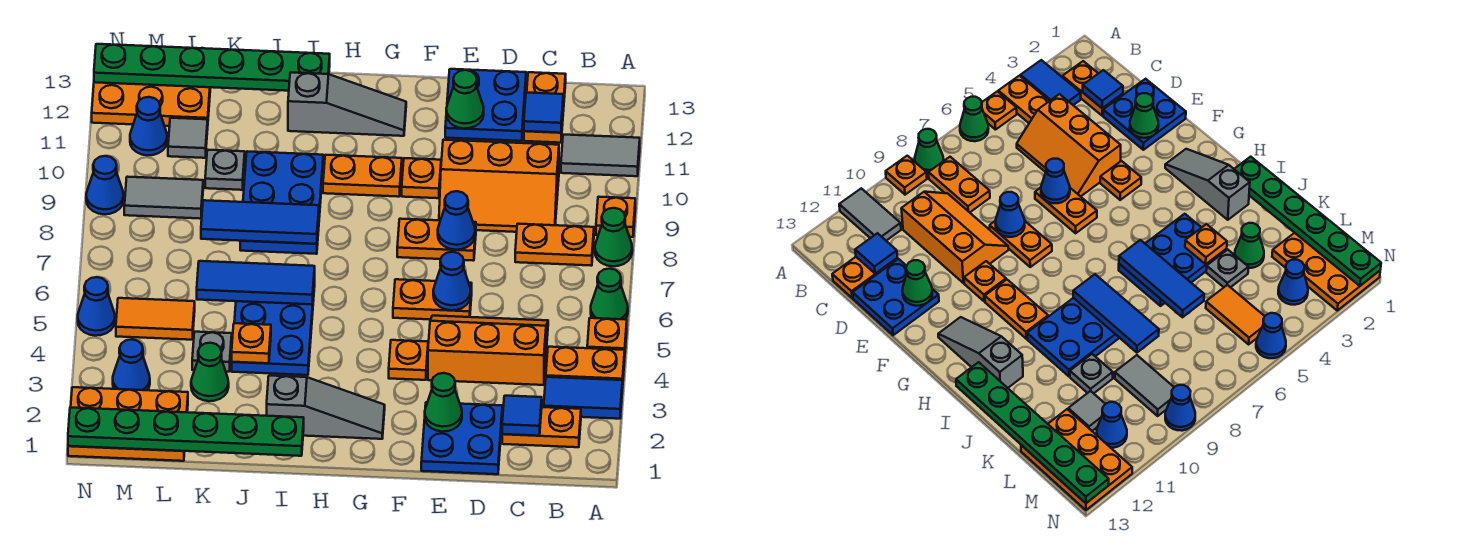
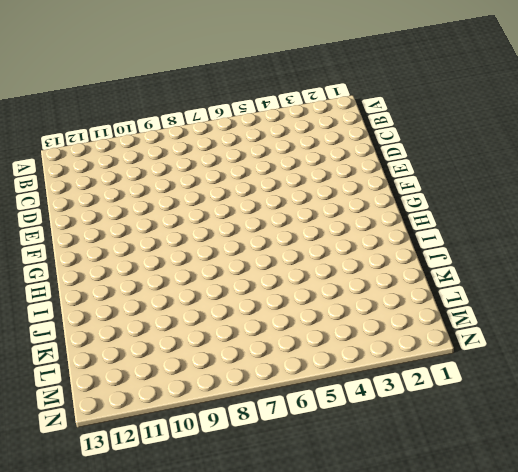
none -> blue 1x2 tile [544,377,622,419]
none -> orange 1x2 plate [546,347,625,388]
none -> orange 1x1 plate [587,318,627,350]
none -> green 1x1 cone [591,269,628,319]

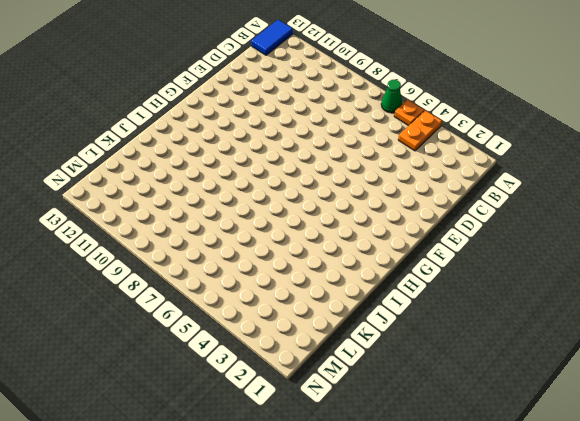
blue 1x2 tile [251,20,293,55] -> blue 1x2 tile moved to [544,377,622,419]
none -> green 1x1 cone [595,208,632,266]
none -> orange 1x1 plate [596,197,635,237]
none -> grey 1x2 tile [561,135,640,176]
none -> orange 1x2 plate [502,407,581,447]

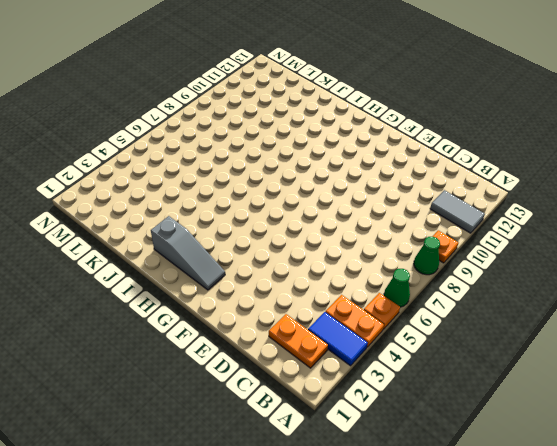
none -> orange 1x2 plate [515,224,594,266]
none -> orange 2x3 slope [428,316,548,385]
none -> orange 2x3 slope [439,140,559,232]
none -> orange 1x2 plate [524,72,566,143]

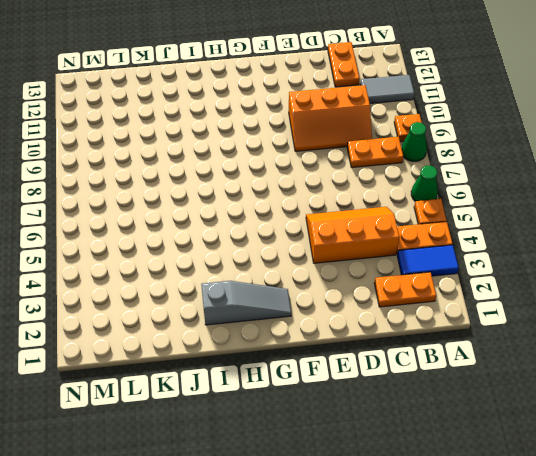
none -> blue 2x2 plate [421,402,502,474]
none -> blue 2x2 plate [445,69,526,141]
none -> orange 1x2 plate [393,279,472,319]
none -> orange 1x2 plate [397,219,476,261]

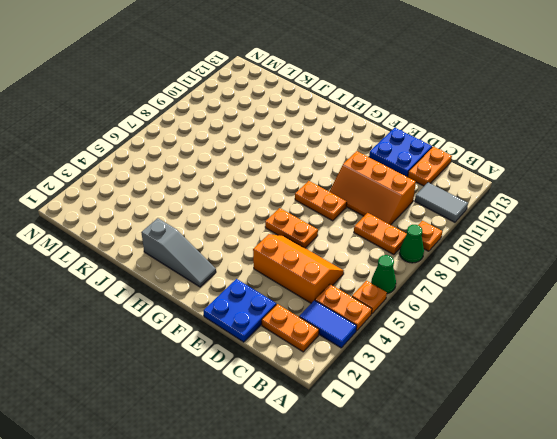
none -> orange 1x1 plate [389,340,428,380]
none -> orange 1x1 plate [402,158,441,198]
none -> orange 1x2 plate [323,155,402,197]
none -> grey 1x3 slope [288,73,406,136]

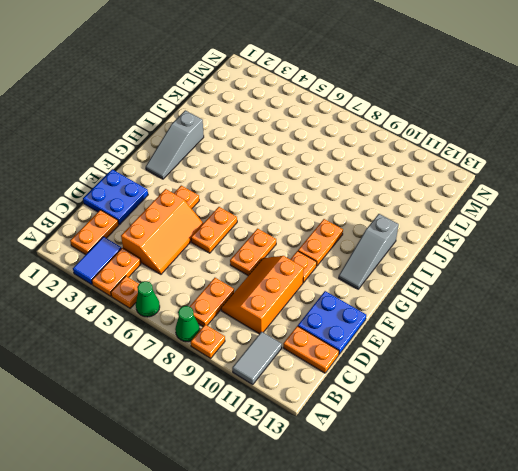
none -> blue 2x3 plate [232,278,315,375]
none -> blue 2x3 plate [240,151,323,254]
none -> green 1x1 cone [191,343,229,401]
none -> grey 1x1 plate [192,332,232,372]

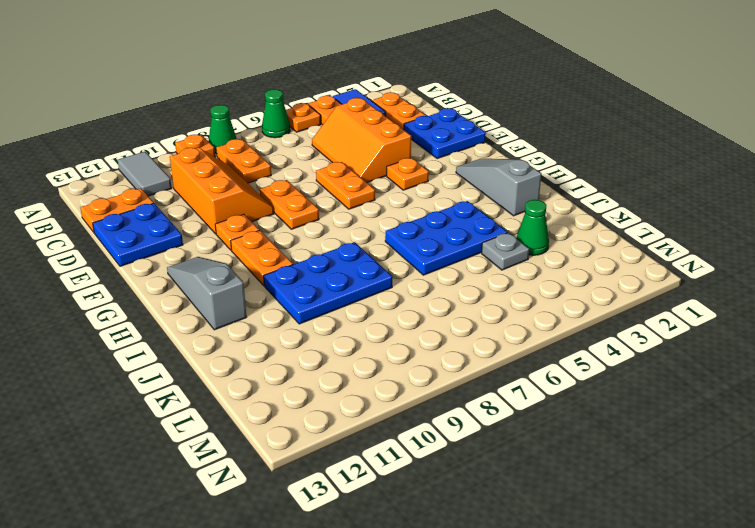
none -> grey 1x1 plate [205,150,245,190]
none -> orange 2x3 plate [68,387,188,461]
none -> orange 1x2 tile [116,298,195,340]
none -> grey 1x2 tile [124,177,203,219]

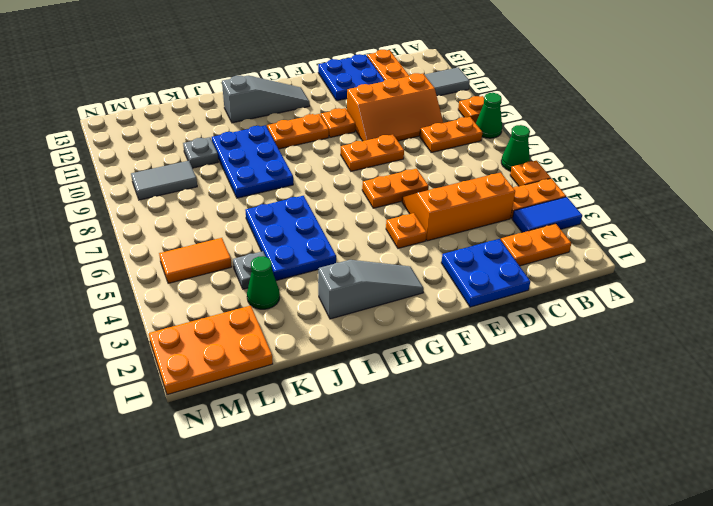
none -> grey 1x1 tile [168,118,208,158]
none -> orange 2x3 plate [92,82,211,126]
none -> blue 1x1 cone [113,339,150,390]
none -> blue 1x1 cone [130,97,167,155]

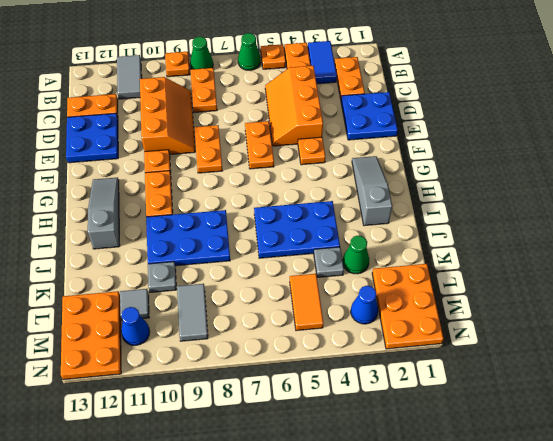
none -> blue 1x1 cone [78,277,115,336]
none -> blue 1x1 cone [86,156,124,214]
none -> blue 1x1 tile [502,396,542,436]
none -> blue 1x1 tile [524,93,563,133]

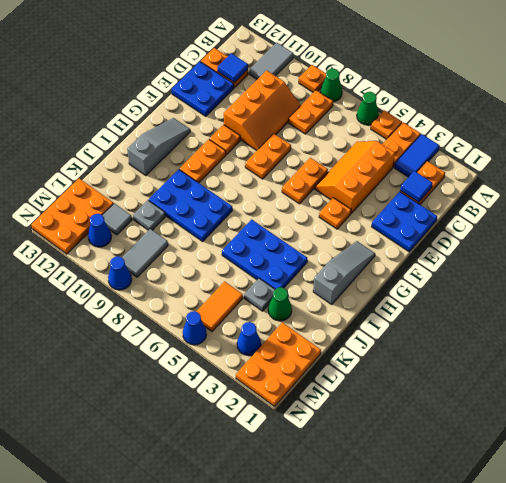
none -> green 1x1 cone [425,373,462,432]
none -> blue 1x1 cone [433,252,471,310]
none -> blue 1x1 cone [438,191,475,250]
none -> green 1x1 cone [446,70,484,129]

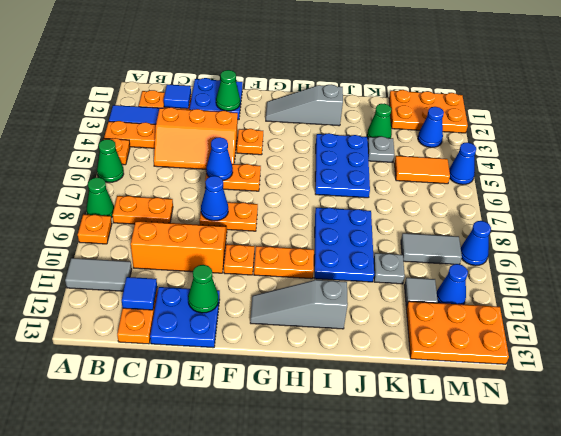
none -> green 1x6 plate [68,407,304,456]
none -> blue 1x3 tile [197,261,315,304]
none -> blue 1x3 tile [201,200,319,244]
none -> green 1x6 plate [94,44,330,91]

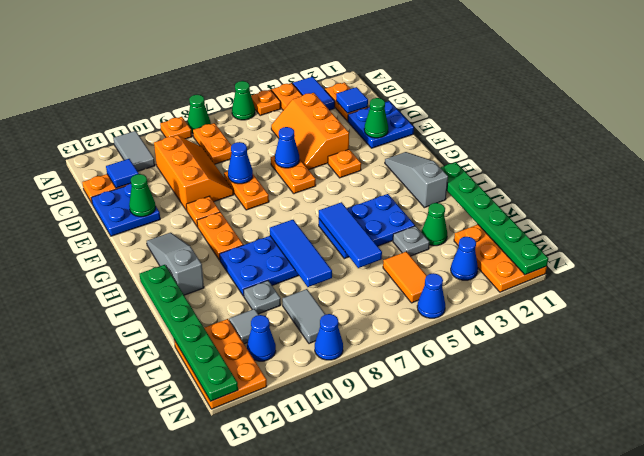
none -> orange 1x1 plate [232,323,271,363]

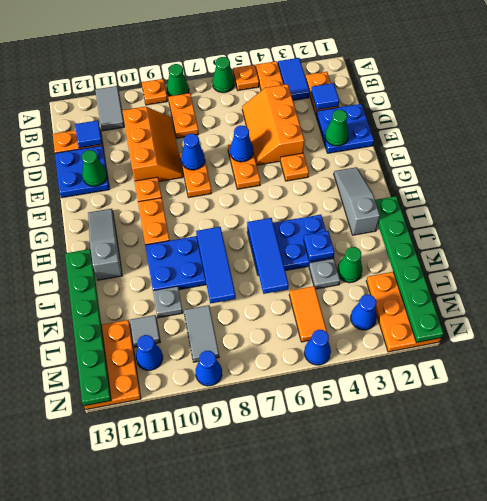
blue 1x1 plate [304,231,335,261] -> orange 1x1 plate [232,323,271,363]

